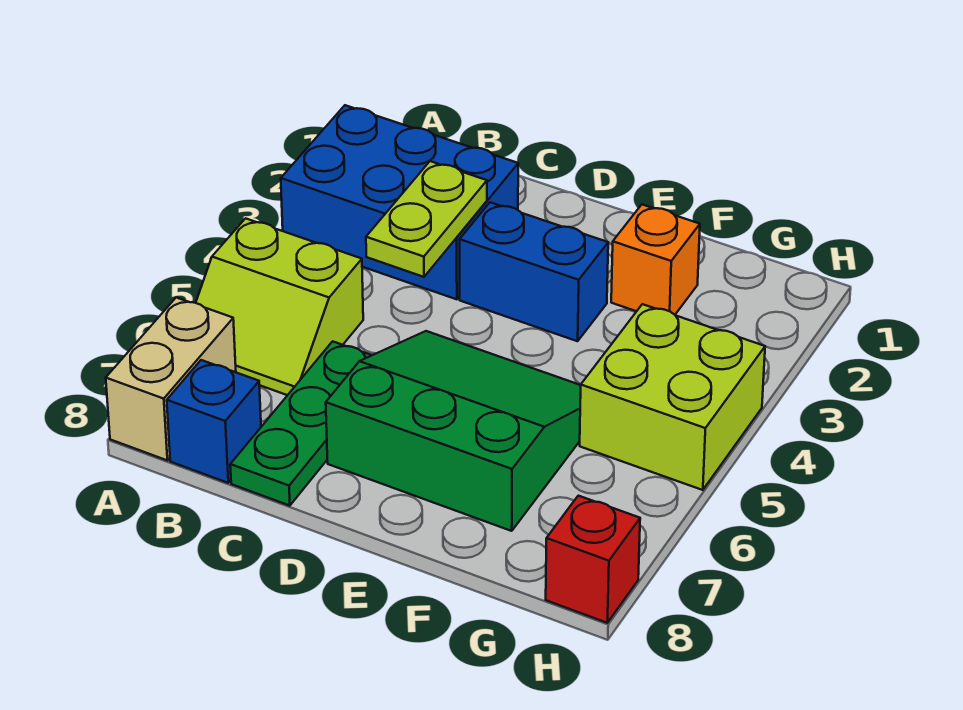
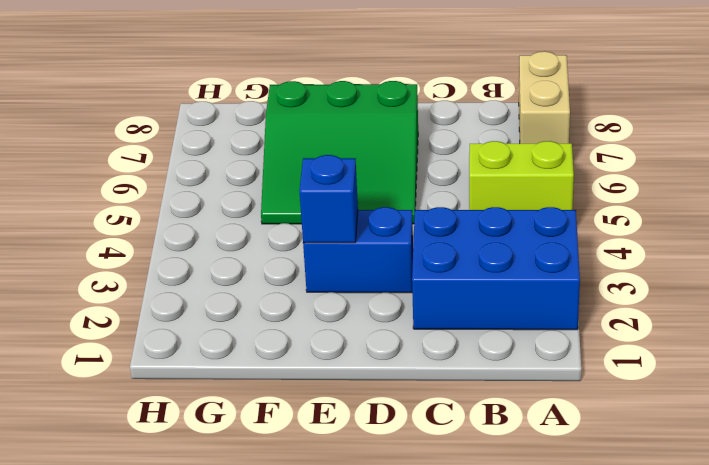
blue 1x1 brick [299,155,358,243] -> blue 1x1 brick moved to [167,360,261,483]
none -> green 1x3 plate [230,341,372,506]
none -> orange 1x1 brick [611,205,700,315]

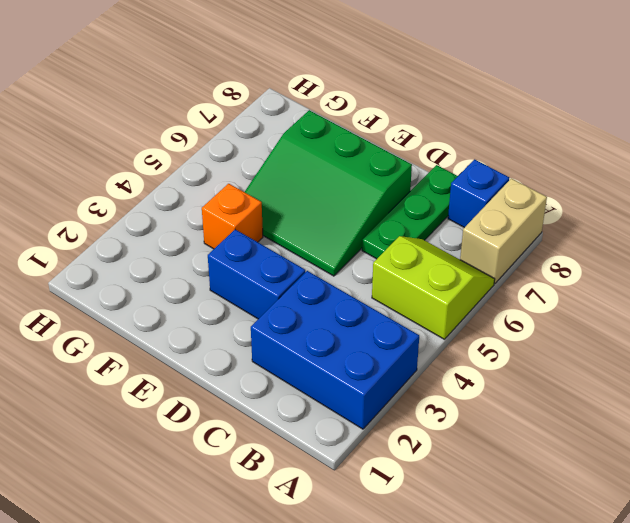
orange 1x1 brick [202,184,263,249] -> orange 1x1 brick moved to [611,205,700,315]
none -> lime 2x2 brick [580,304,765,490]
none -> red 1x1 brick [546,496,640,623]

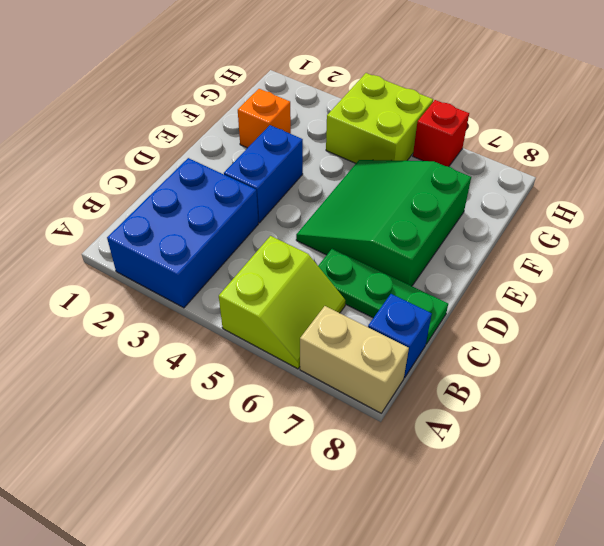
red 1x1 brick [413,100,469,167] -> red 1x1 brick moved to [546,496,640,623]
none -> lime 1x2 plate [366,161,487,277]

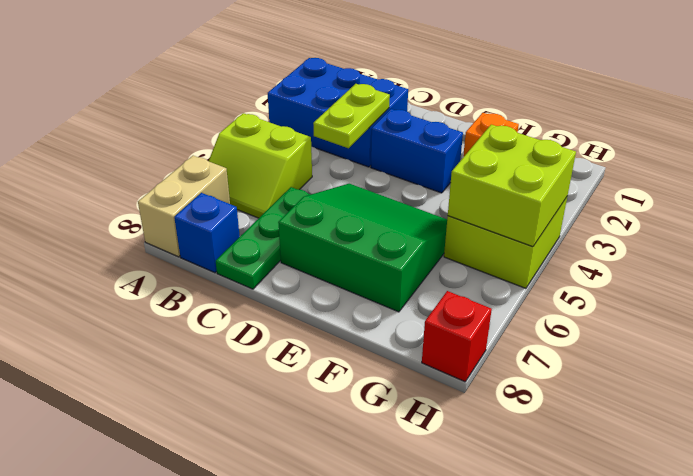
lime 2x2 brick [448,124,576,247] -> none

